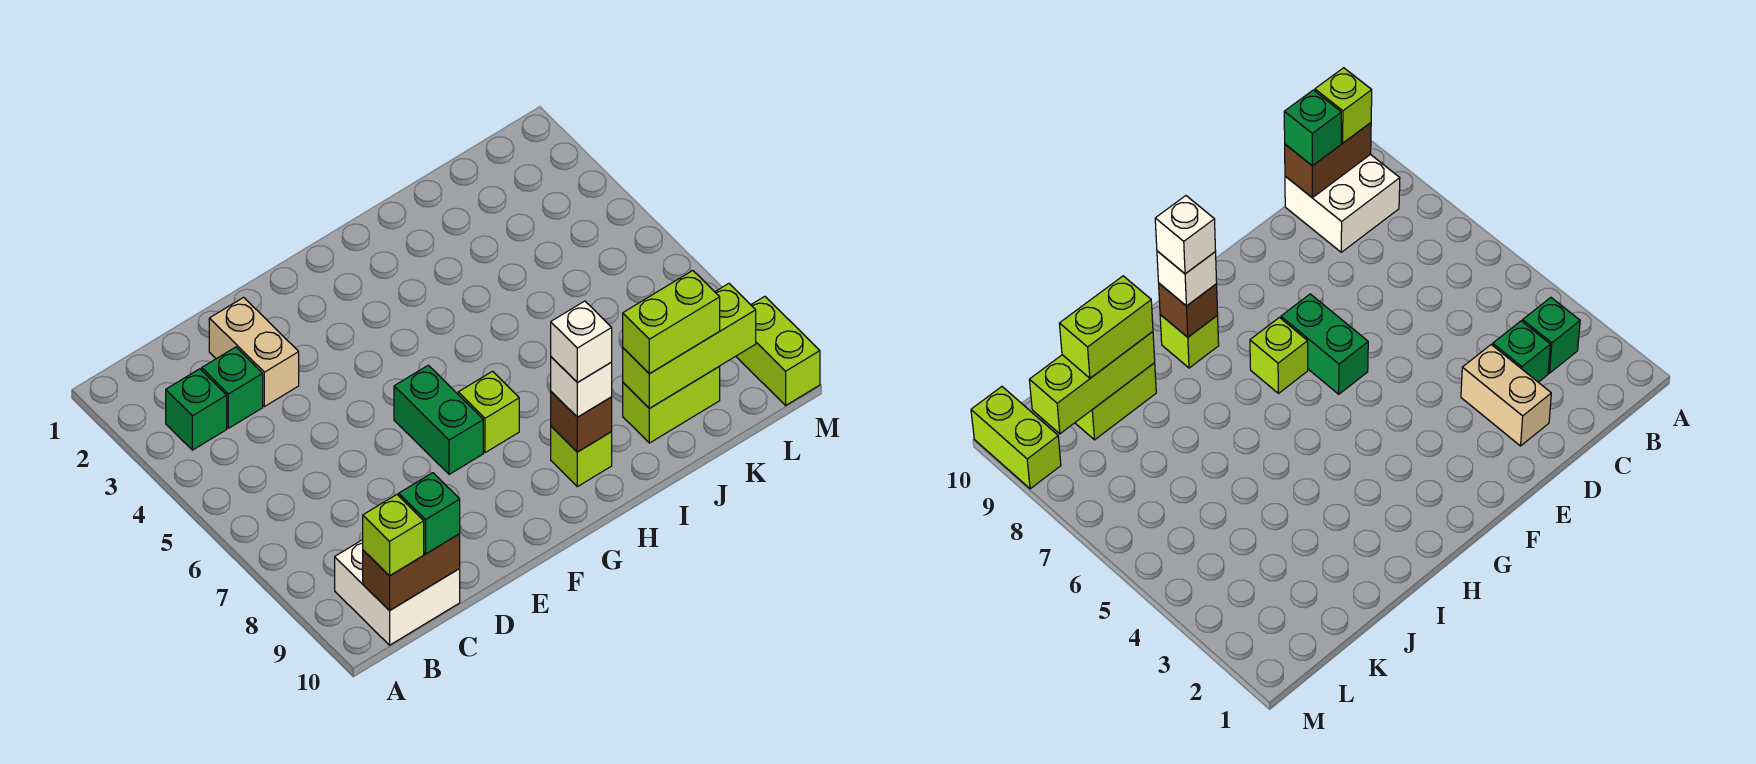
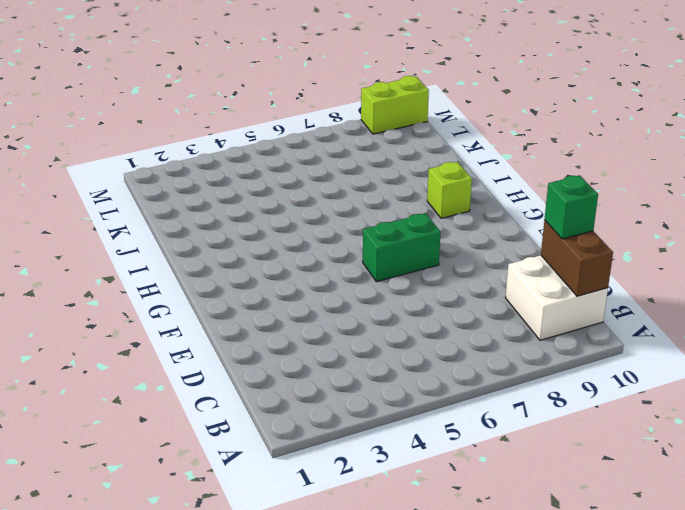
none -> green 1x1 brick [166,369,227,450]
none -> green 1x1 brick [202,347,263,428]
none -> tan 1x2 brick [209,297,299,407]

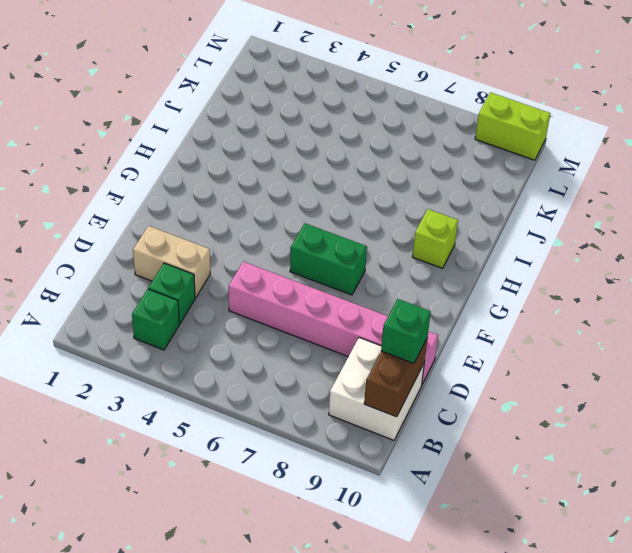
pink 1x6 brick [229,262,438,384] -> none
none -> lime 1x1 brick [458,371,519,453]
none -> lime 1x2 brick [623,366,720,443]
none -> brown 1x1 brick [551,392,612,452]

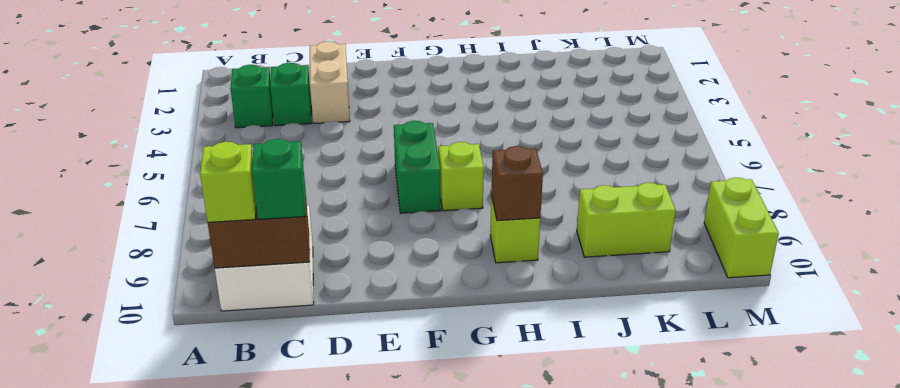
none -> lime 1x3 brick [623,284,756,408]
none -> white 1x1 brick [551,357,612,417]
none -> lime 1x2 brick [623,271,720,374]

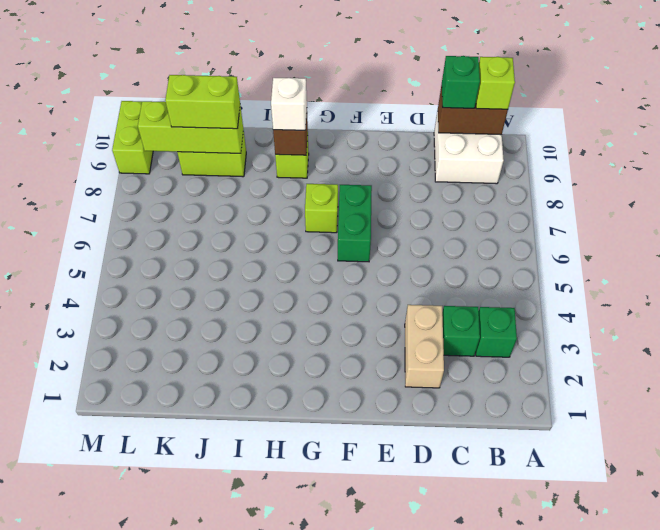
none -> white 1x1 brick [551,301,612,383]

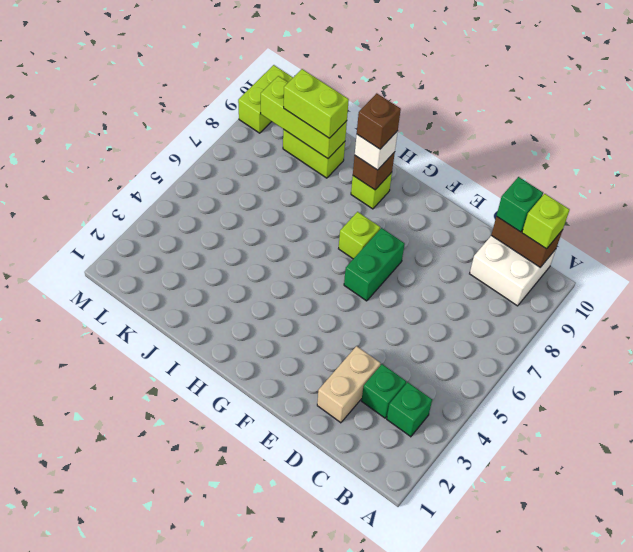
brown 1x1 brick [357,93,401,149] -> white 1x1 brick [551,301,612,383]

